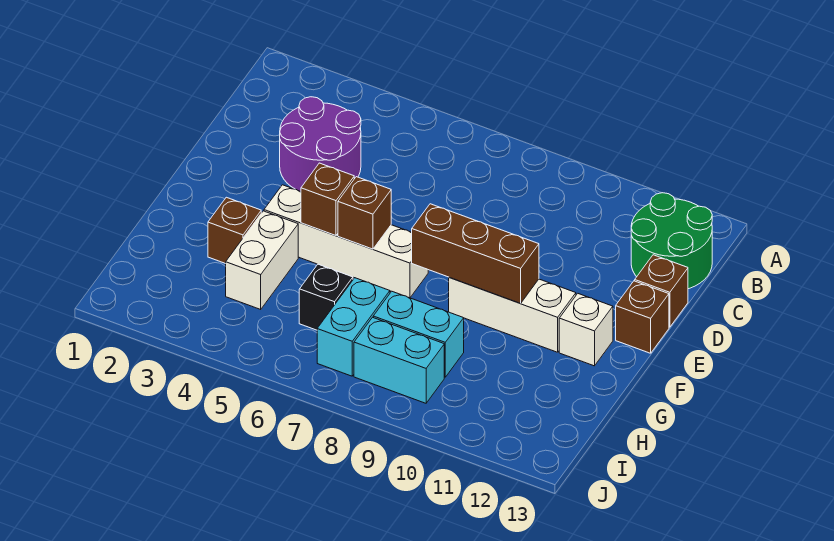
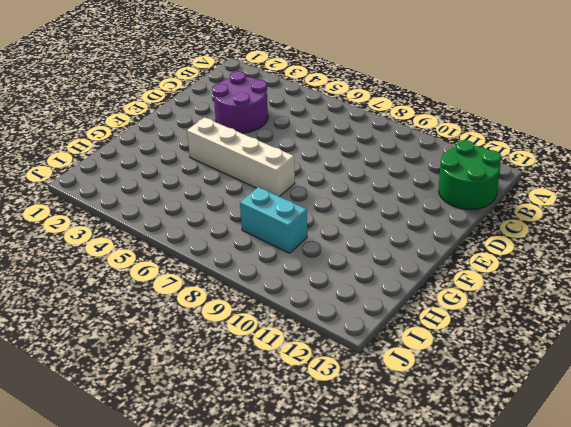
none -> brown 1x1 brick [635,255,688,327]
none -> brown 1x1 brick [616,281,669,353]
none -> white 1x3 brick [449,278,576,352]

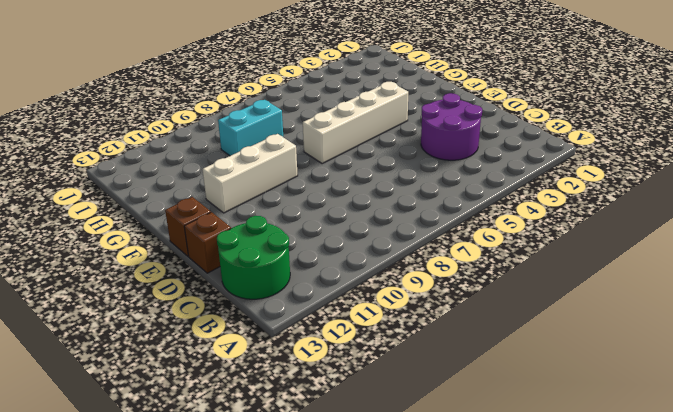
none -> white 1x1 brick [559,294,613,366]
none -> brown 1x1 brick [208,197,261,264]
none -> white 1x2 brick [226,211,298,309]

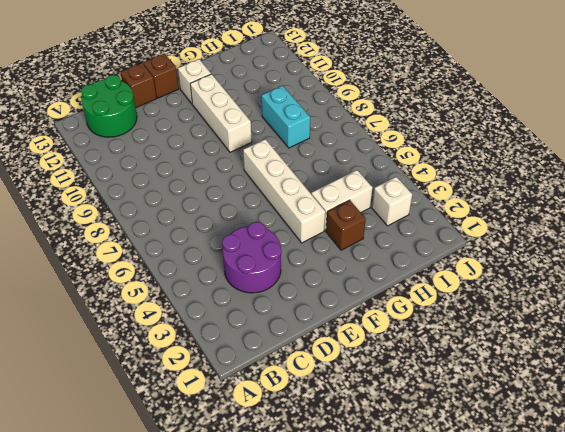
white 1x1 brick [372,177,412,226] -> none
none -> black 1x1 brick [299,264,353,330]
none -> cyan 1x2 brick [317,278,390,376]
none -> cyan 1x2 brick [354,317,444,403]

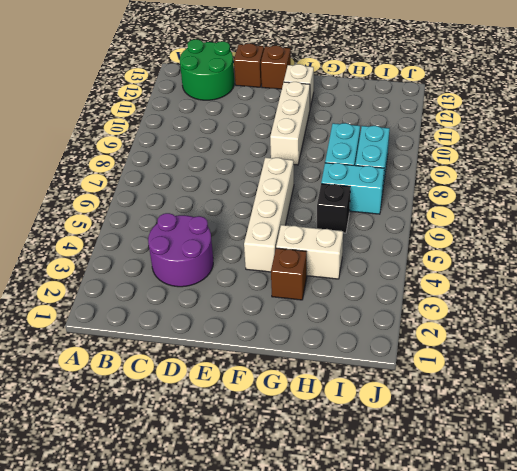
none -> brown 1x1 brick [301,163,354,235]
none -> brown 1x1 brick [338,177,391,249]
none -> brown 1x3 brick [412,204,539,303]

